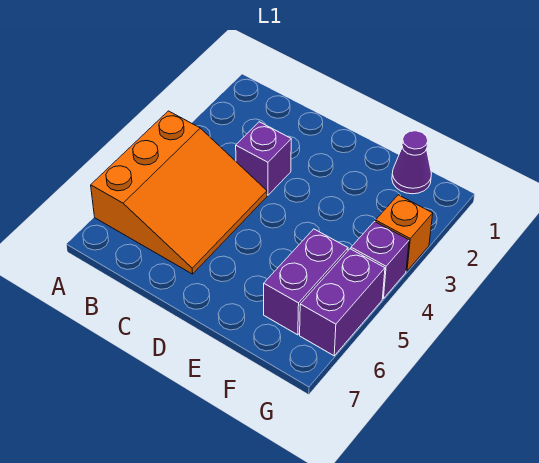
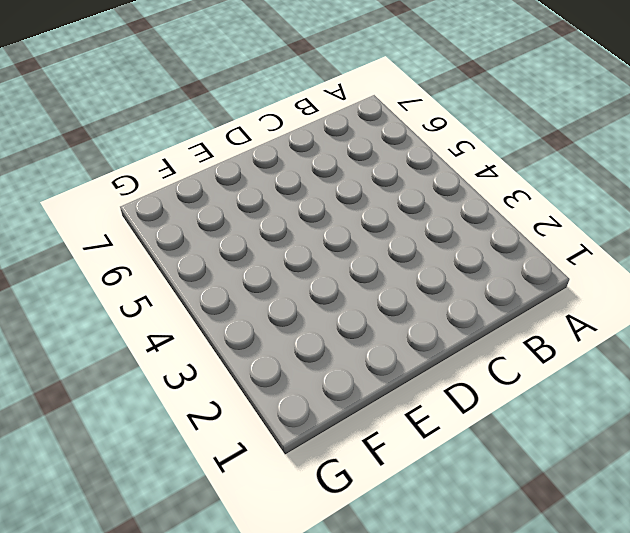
none -> orange 3x3 slope [91,111,267,274]
none -> purple 1x1 brick [236,122,291,195]

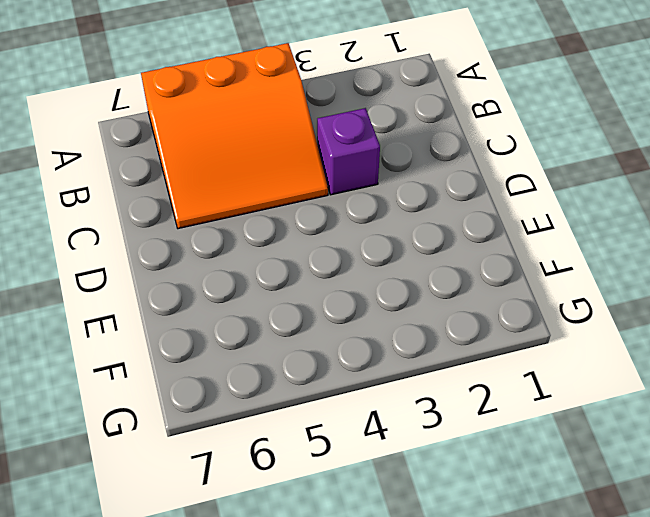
none -> purple 1x1 cone [392,131,432,194]
none -> purple 1x2 brick [264,229,348,335]

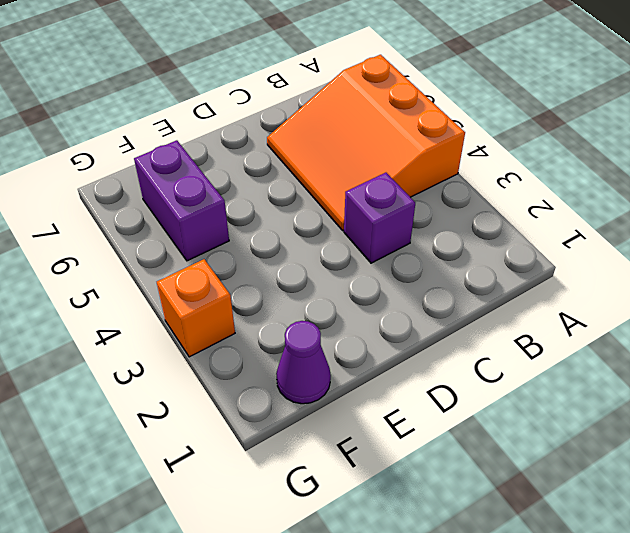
none -> purple 1x1 brick [351,222,409,299]
none -> purple 1x2 brick [300,249,385,356]

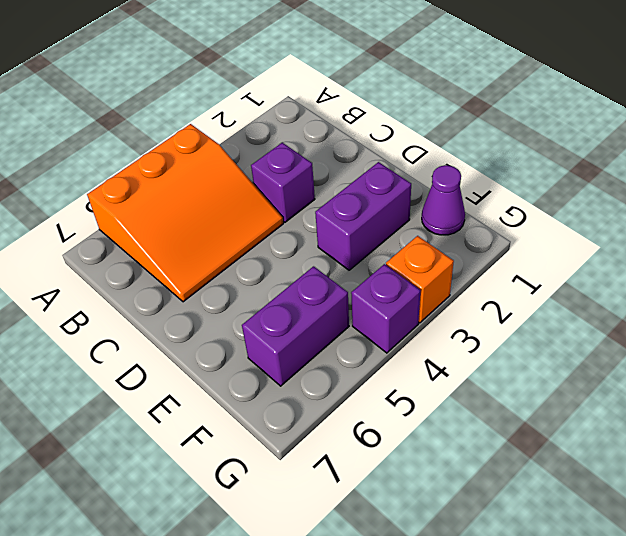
purple 1x2 brick [315,162,411,270] -> purple 1x2 brick moved to [300,249,385,356]

